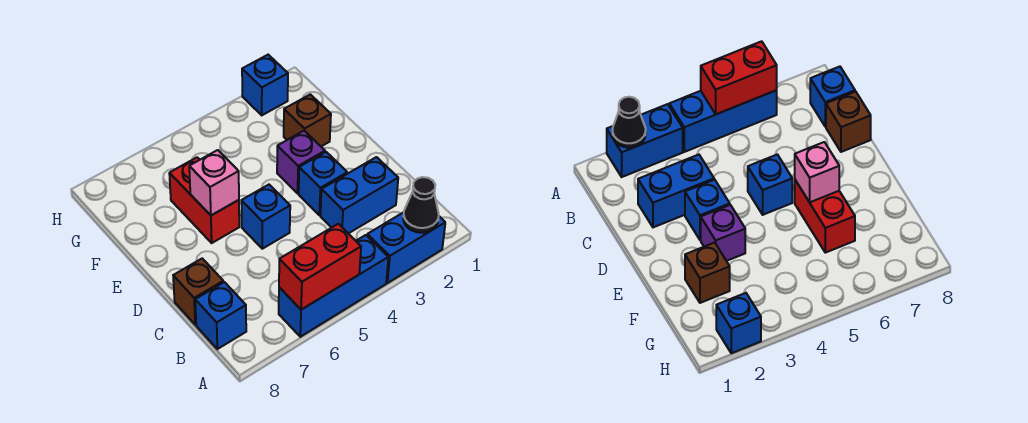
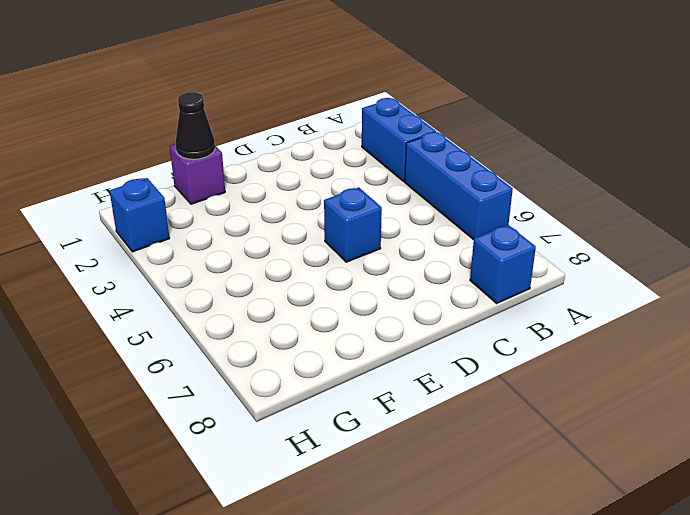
purple 1x1 brick [170,145,225,204] -> purple 1x1 brick moved to [277,131,325,193]
black 1x1 cone [175,92,215,159] -> black 1x1 cone moved to [403,177,439,233]
none -> blue 1x2 brick [320,157,398,234]
none -> brown 1x1 brick [173,259,223,325]
none -> blue 1x1 brick [299,152,347,215]

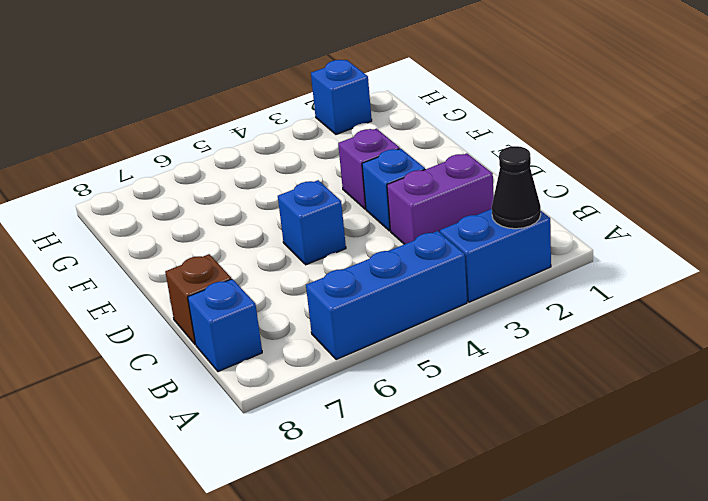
purple 1x2 brick [387,153,494,244] -> blue 1x2 brick [320,157,398,234]
none -> red 1x2 brick [169,157,239,243]
none -> brown 1x1 brick [284,94,331,146]
none -> red 1x2 brick [279,224,361,310]

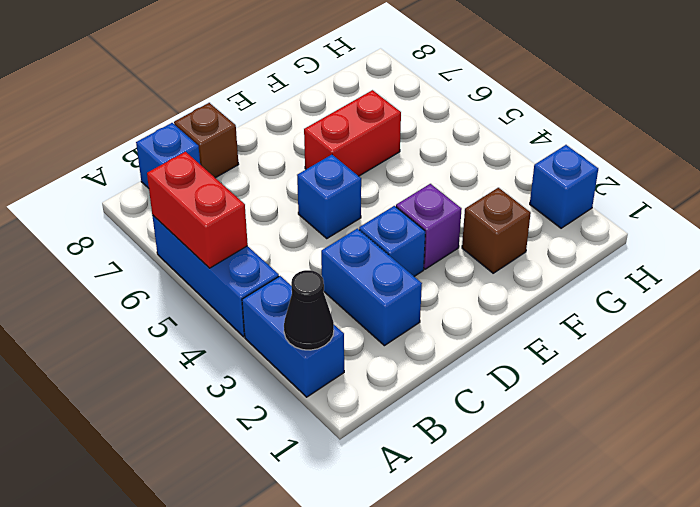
none -> pink 1x1 brick [189,150,239,215]

